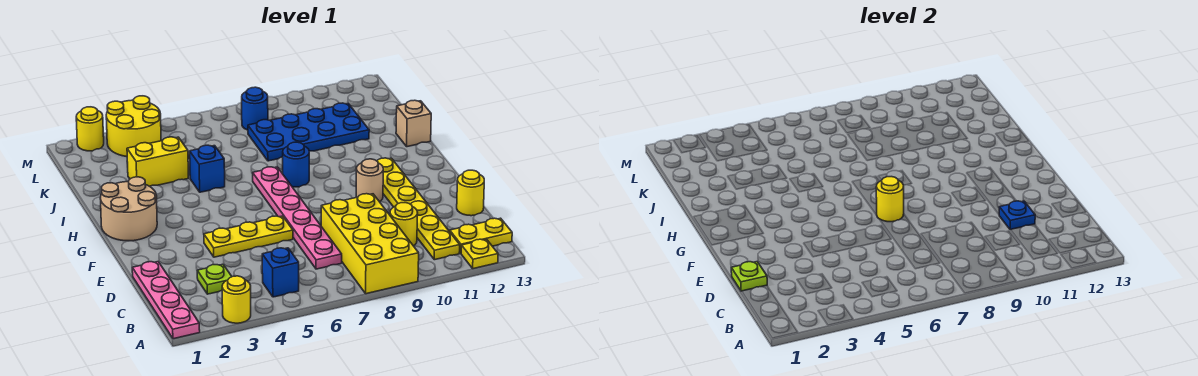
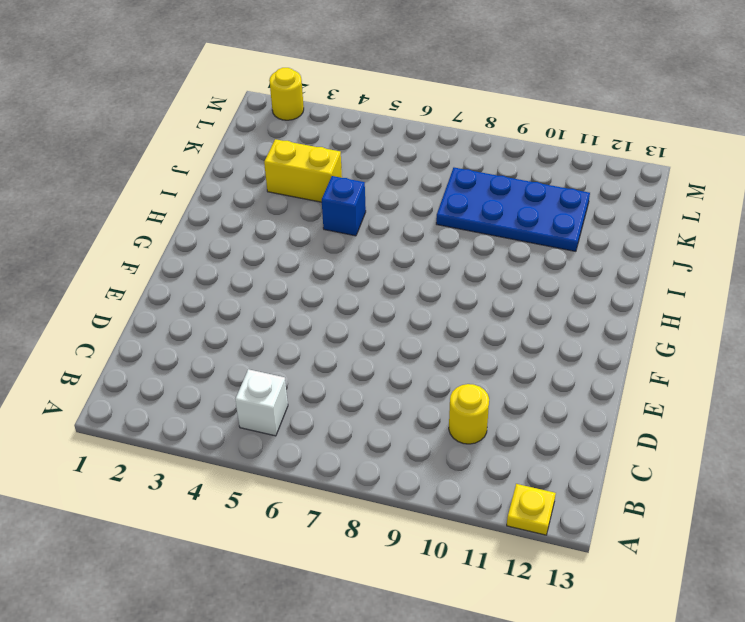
white 1x1 brick [235,369,288,436] -> blue 1x1 brick [262,248,299,297]
none -> pink 1x4 plate [132,262,200,339]
none -> yellow 1x1 round brick [222,276,251,323]
none -> yellow 2x4 brick [321,194,419,294]

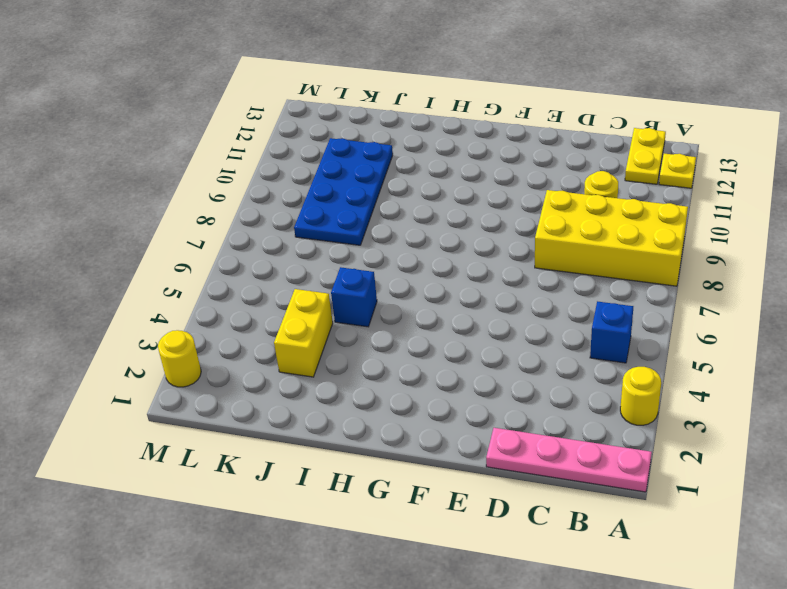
none -> yellow 1x6 plate [377,158,460,260]
none -> lime 1x1 plate [197,264,232,294]
none -> pink 1x6 plate [253,167,342,269]

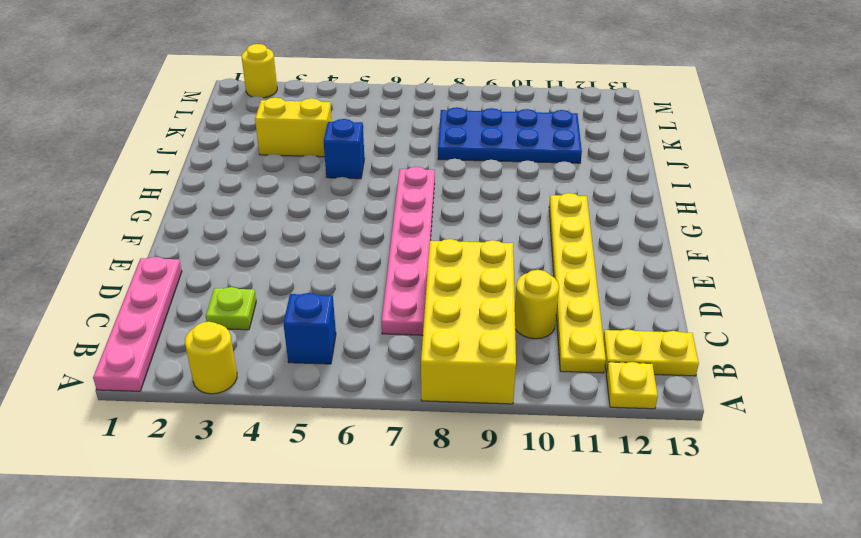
none -> yellow 1x1 round brick [457,170,484,216]
none -> yellow 1x3 plate [204,216,293,257]
none -> tan 1x1 round brick [356,159,383,202]

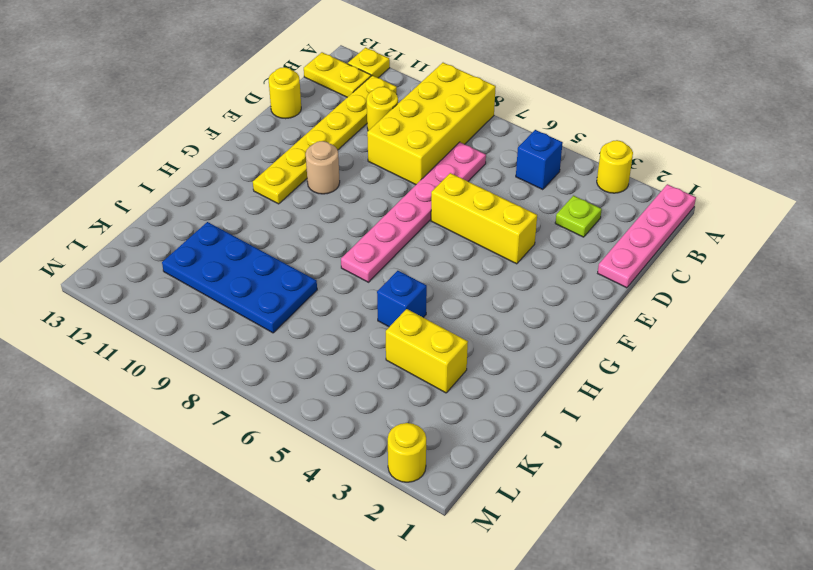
yellow 1x3 brick [431,173,537,264] -> yellow 1x3 plate [204,216,293,257]
none -> tan 2x2 round brick [100,177,157,241]
none -> blue 1x1 round brick [283,142,309,187]
none -> tan 1x1 brick [396,100,431,147]

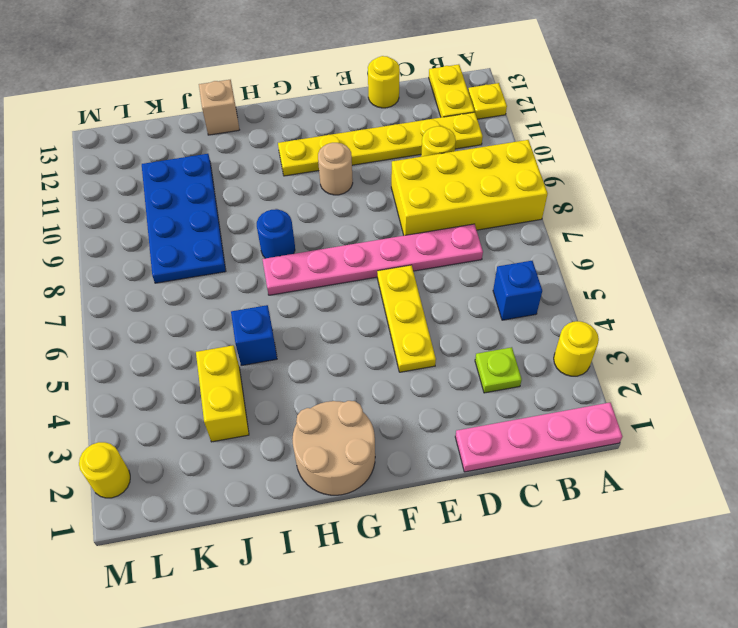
none -> yellow 2x2 round brick [106,96,161,157]
none -> blue 1x1 round brick [242,87,268,130]
none -> lime 1x1 plate [731,262,767,291]

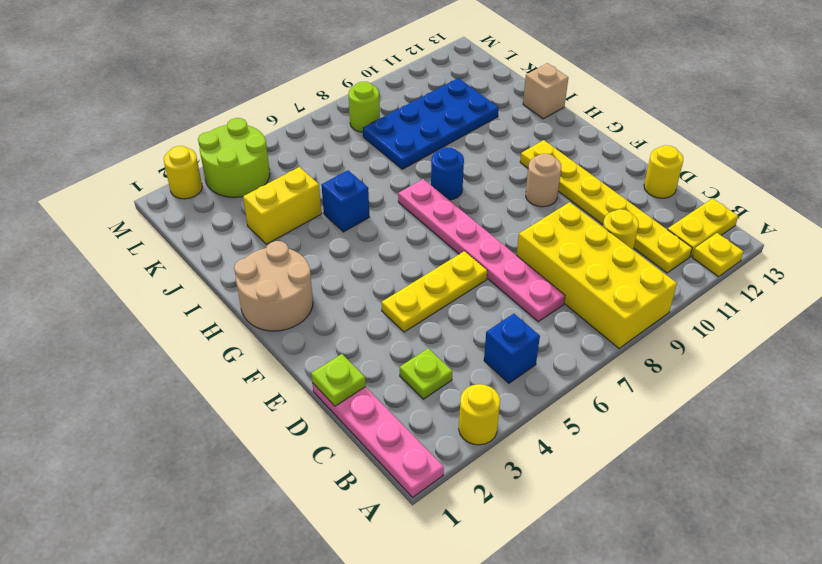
lime 2x2 round brick [198,118,270,197] -> yellow 2x2 round brick [106,96,161,157]
lime 1x1 round brick [348,82,380,132] -> blue 1x1 round brick [242,87,268,130]
none -> blue 1x1 plate [999,201,1035,230]
none -> yellow 1x1 round brick [876,177,904,222]

